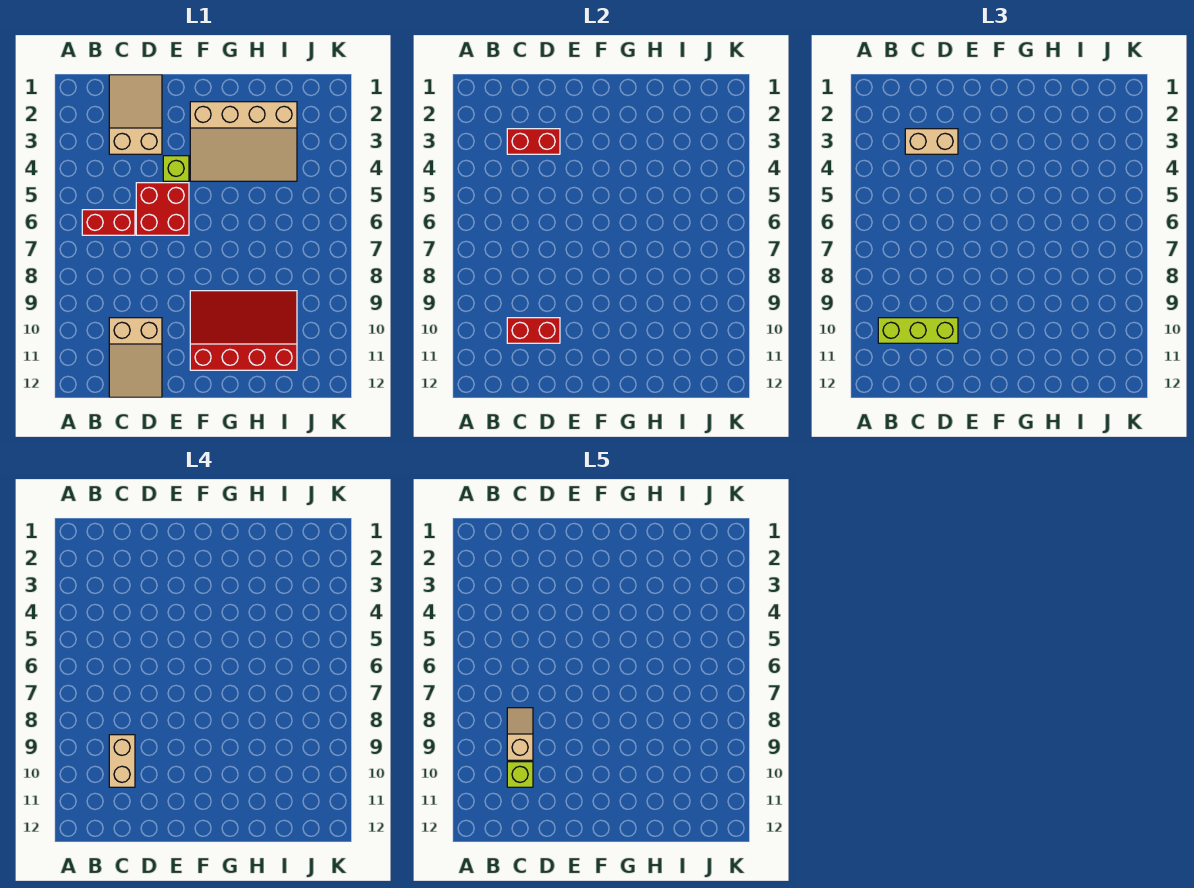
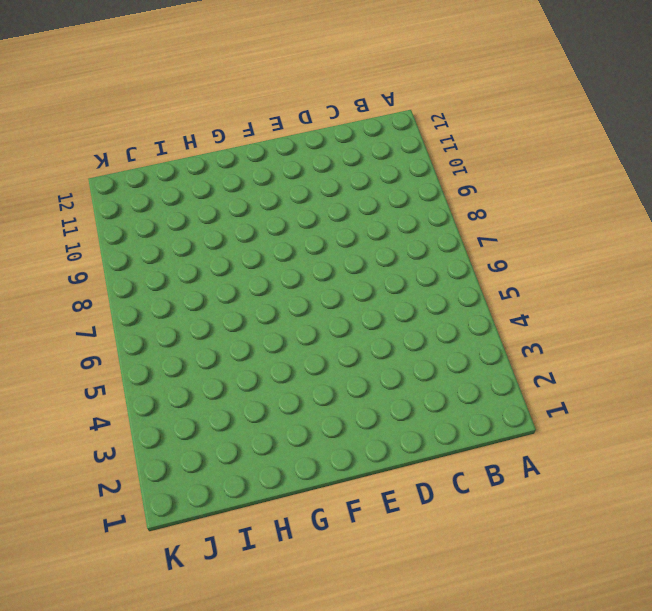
none -> red 1x2 brick [82,210,135,235]
none -> tan 2x3 slope [109,75,162,154]
none -> tan 2x3 slope [109,318,162,397]

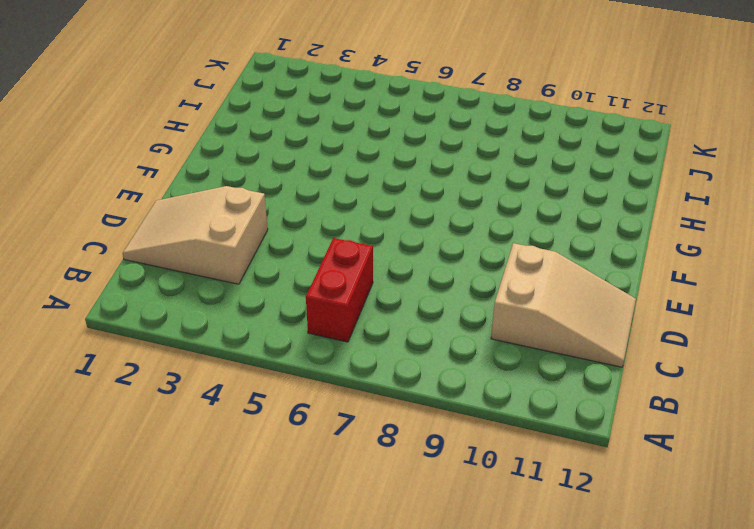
none -> red 2x2 brick [136,183,189,235]
none -> lime 1x1 brick [163,156,189,181]
none -> tan 3x4 slope [190,102,297,181]

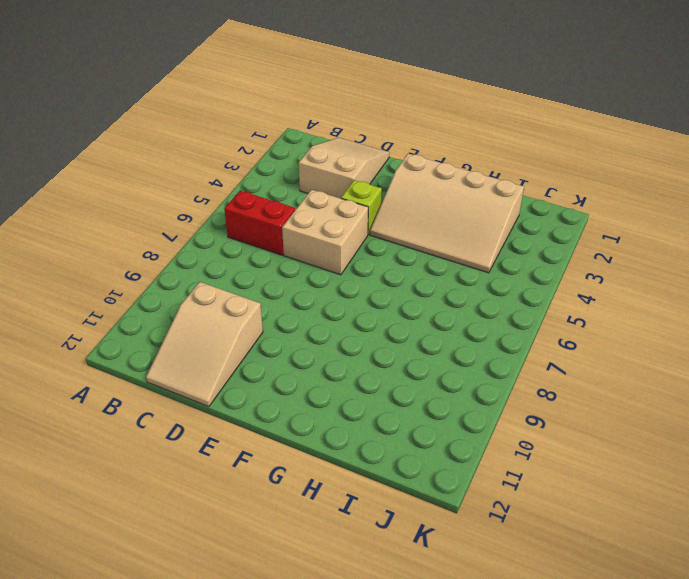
tan 2x2 brick [282,190,368,275] -> red 2x2 brick [136,183,189,235]
none -> red 3x4 slope [190,291,297,370]
none -> red 1x2 brick [507,129,560,154]
none -> red 1x2 brick [507,318,560,343]

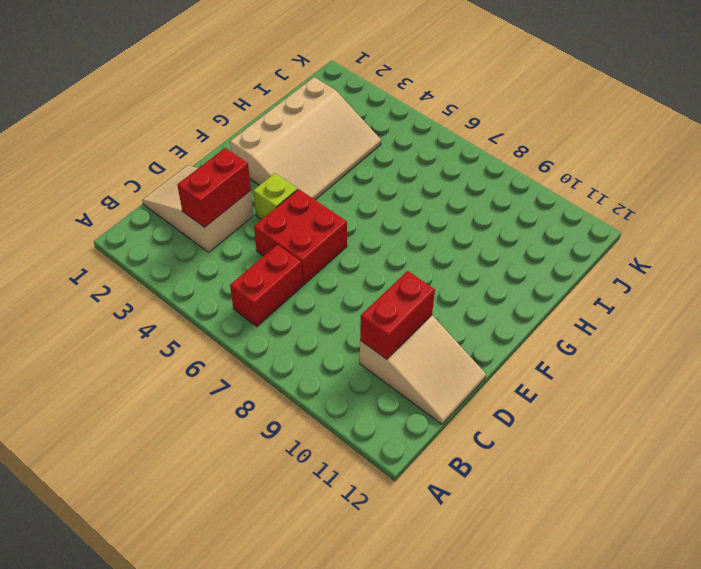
none -> red 3x4 slope [190,291,297,370]
none -> lime 1x3 brick [878,318,958,343]
none -> tan 1x2 brick [905,129,958,154]

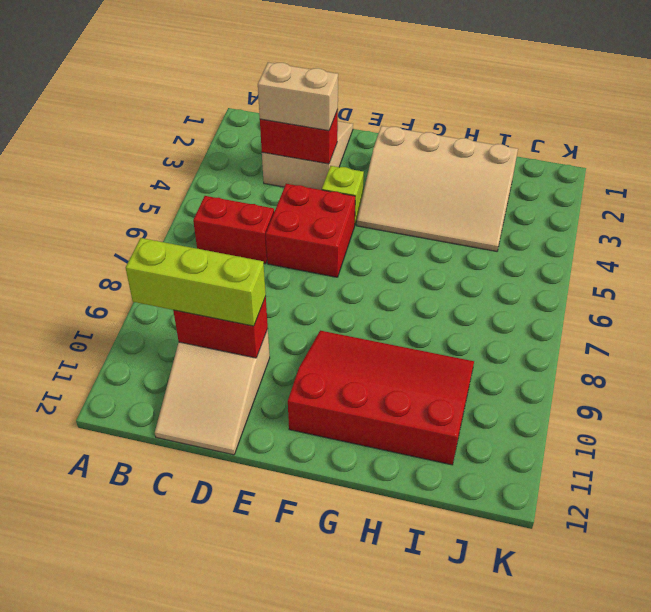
none -> tan 1x2 brick [109,735,135,787]
none -> tan 1x2 slope [507,708,533,760]
none -> lime 1x1 brick [507,762,533,787]

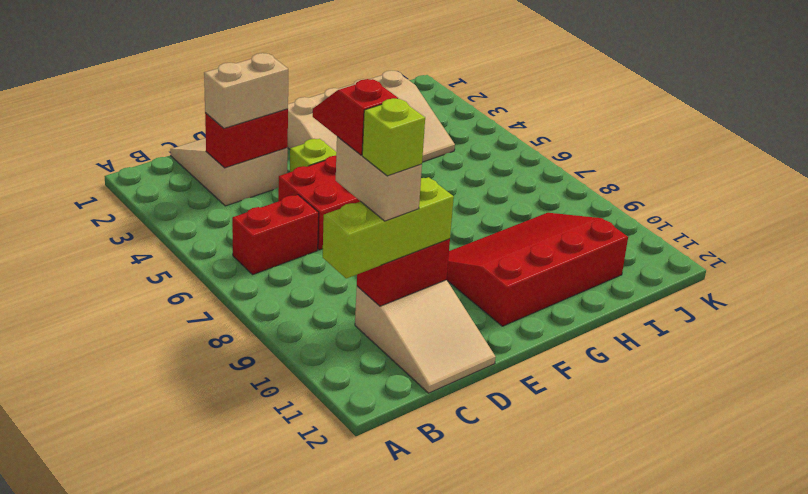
red 1x2 slope [313,79,398,155] -> tan 1x2 slope [507,708,533,760]

